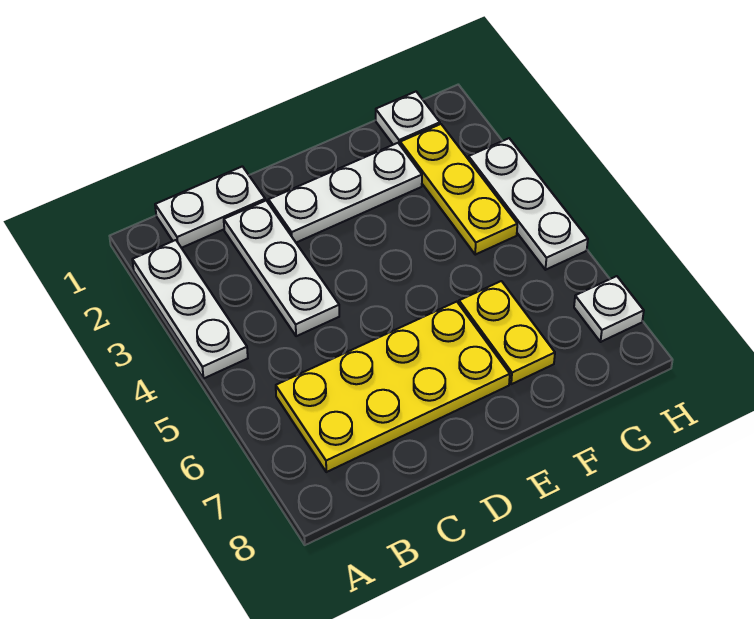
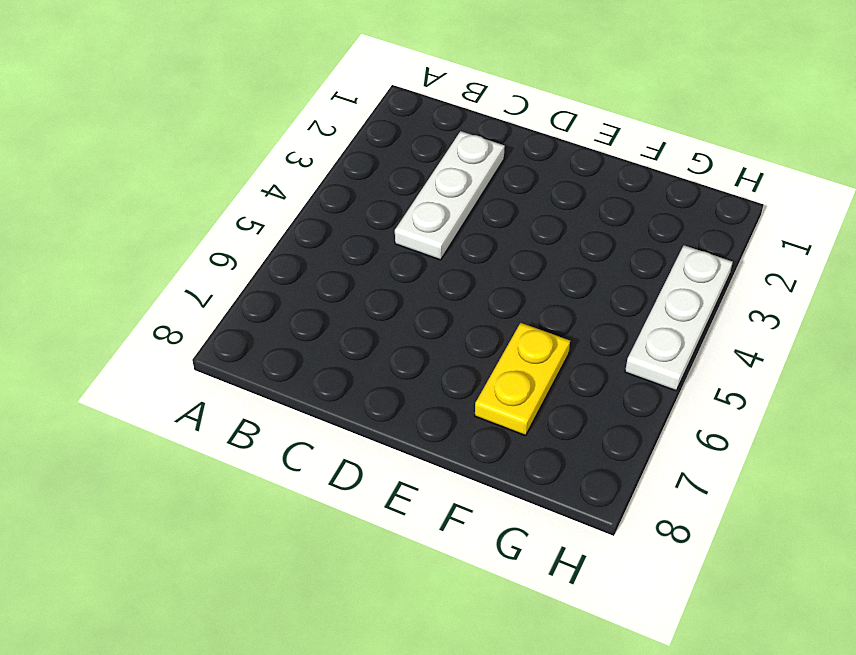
none -> white 1x3 plate [132,240,248,379]
none -> white 1x2 plate [155,166,265,248]

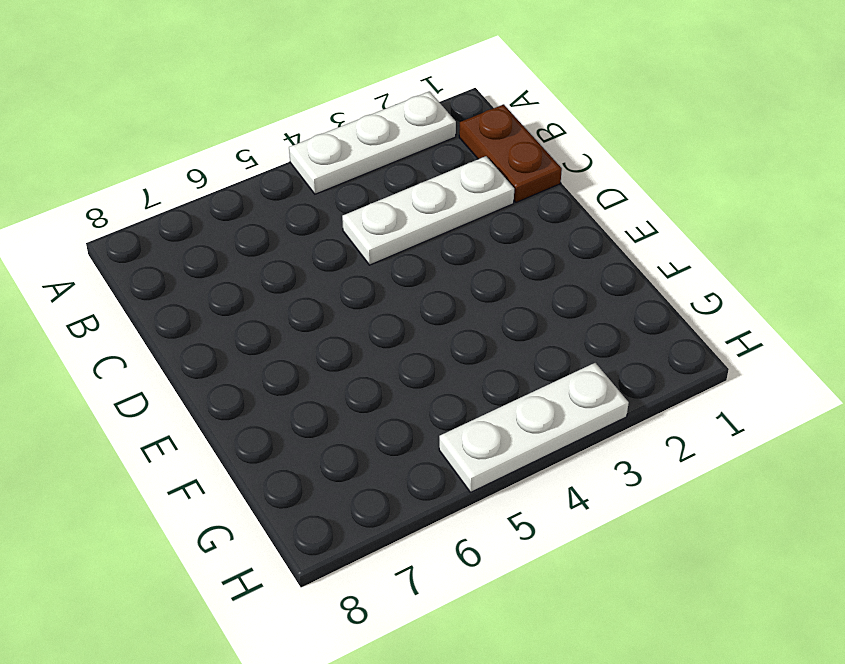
brown 1x2 plate [459,104,562,203] -> white 1x2 plate [155,166,265,248]
none -> yellow 2x4 plate [276,302,510,472]
none -> white 1x3 plate [269,143,422,243]

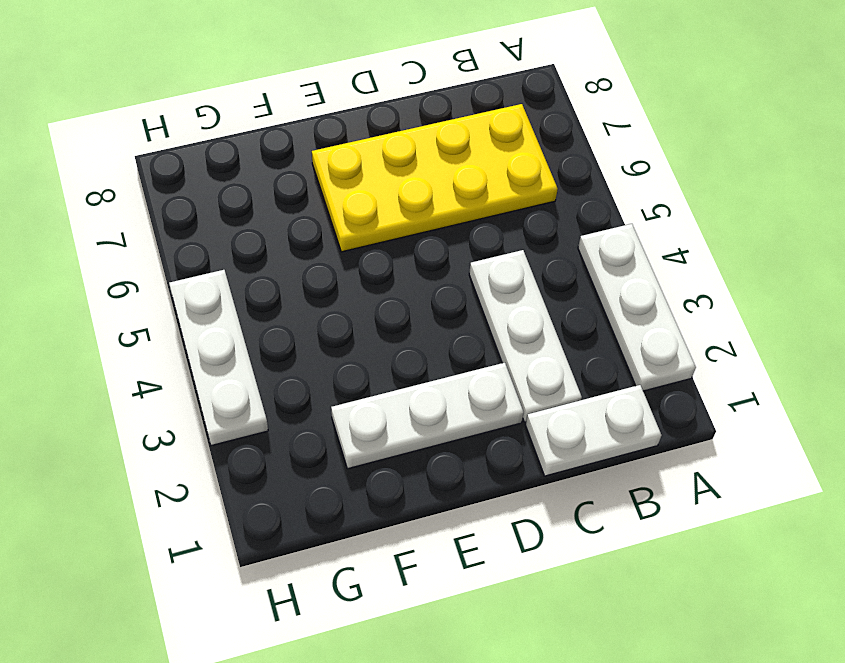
none -> yellow 1x2 plate [459,281,555,384]
none -> white 1x1 plate [376,92,440,145]

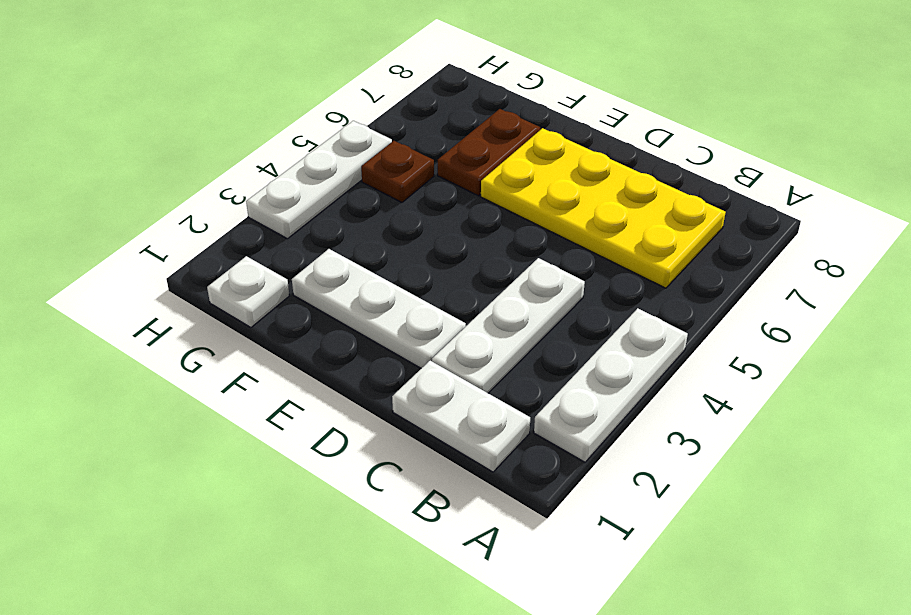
brown 1x2 plate [438,109,540,196] -> yellow 1x2 plate [459,281,555,384]
brown 1x1 plate [361,141,434,202] -> none
none -> yellow 1x3 plate [400,124,517,255]
none -> white 1x1 plate [574,276,644,342]

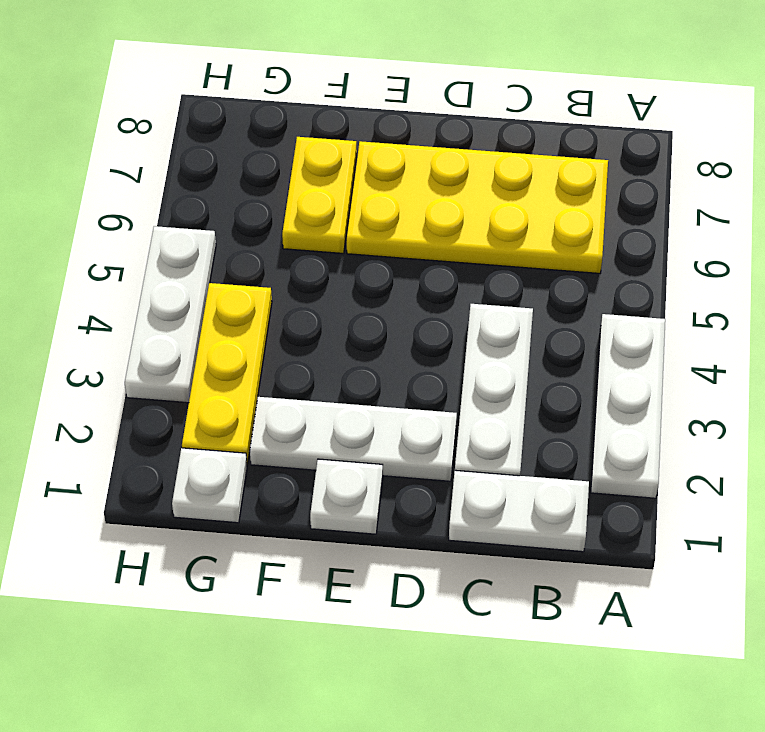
white 1x1 plate [310,459,383,534] -> white 1x1 plate moved to [574,276,644,342]

